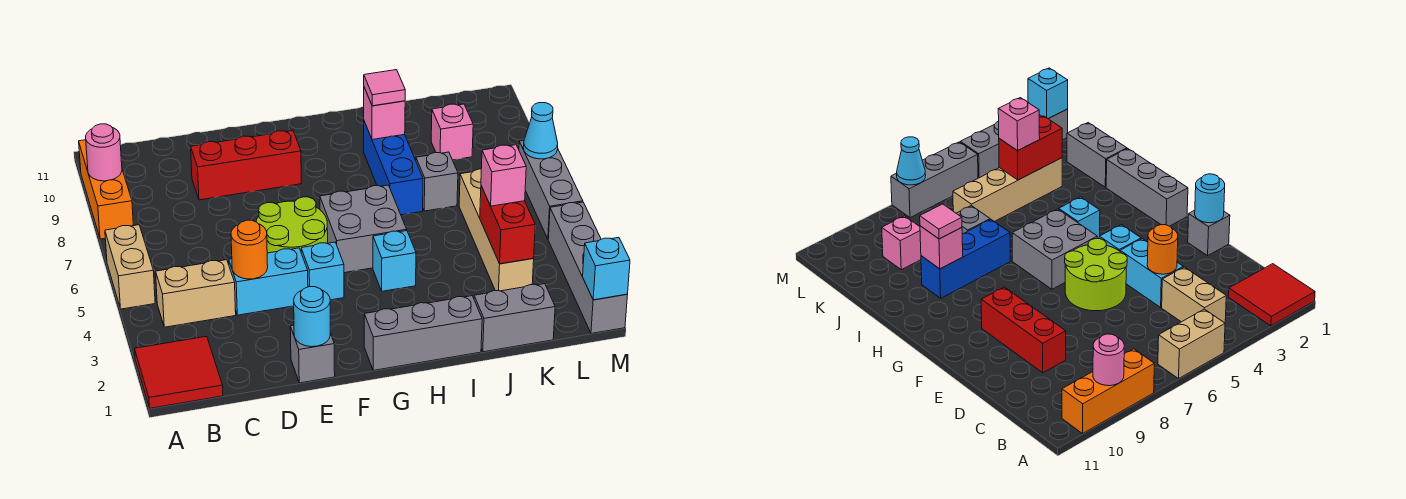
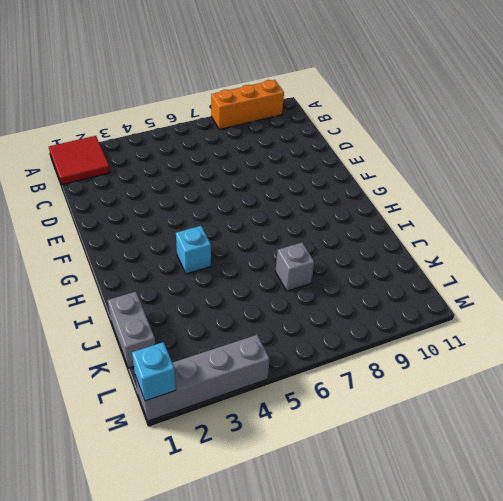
none -> tan 1x2 brick [105,225,155,309]
none -> tan 1x2 brick [156,260,236,327]
none -> cyan 1x2 brick [229,248,308,315]

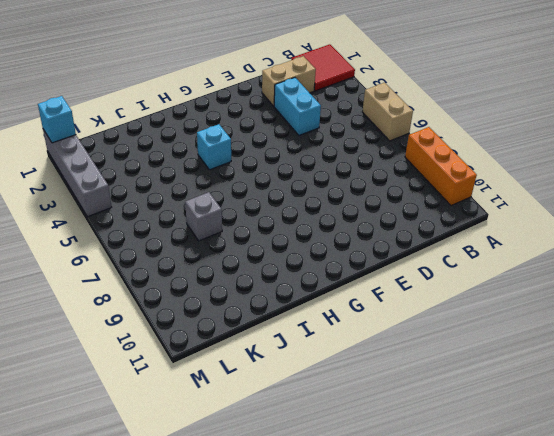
tan 1x2 brick [262,56,316,106] -> tan 1x2 brick moved to [156,260,236,327]
cyan 1x2 brick [274,78,321,135] -> cyan 1x2 brick turned to [229,248,308,315]
none -> red 1x3 brick [191,131,301,200]
none -> grey 1x1 brick [290,325,335,383]
none -> lime 2x2 round brick [256,197,328,253]

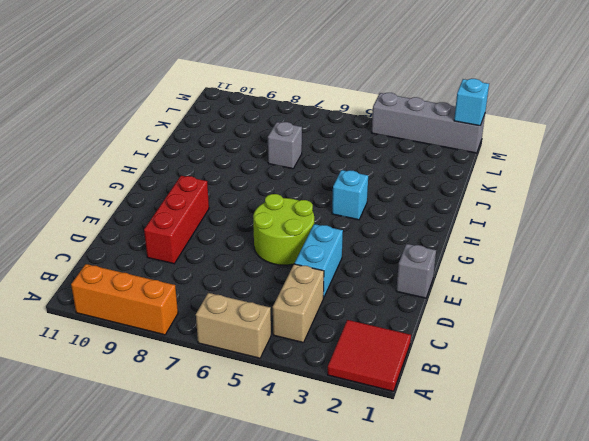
none -> cyan 1x1 brick [301,242,344,300]
none -> grey 1x3 brick [364,296,482,370]
none -> grey 2x2 brick [320,185,407,273]

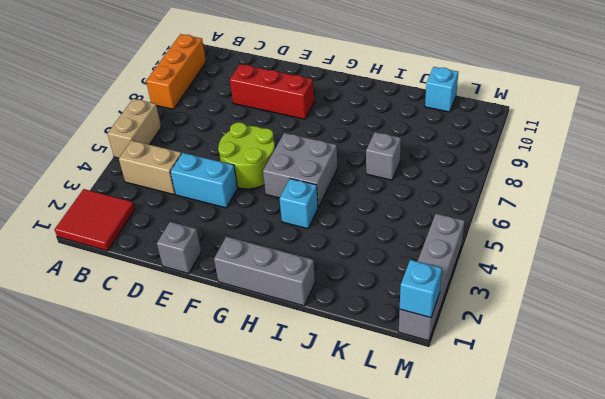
cyan 1x1 brick [425,67,458,112] -> cyan 1x1 brick moved to [301,242,344,300]
none -> blue 1x3 brick [364,122,423,215]
none -> grey 1x2 brick [474,284,555,352]
none -> tan 1x4 brick [459,169,534,291]

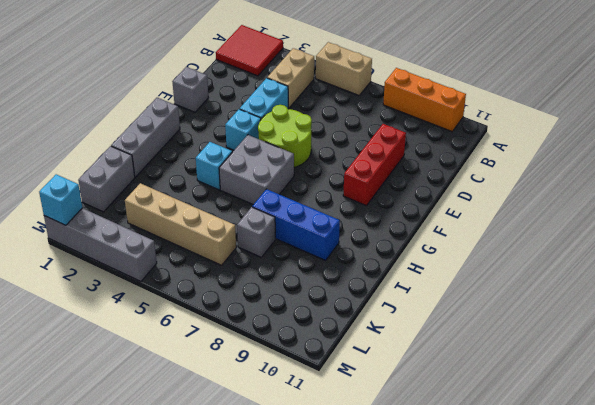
none -> pink 1x1 brick [431,104,473,160]
none -> grey 1x3 brick [519,140,583,239]
none -> pink 1x1 round brick [86,124,122,181]

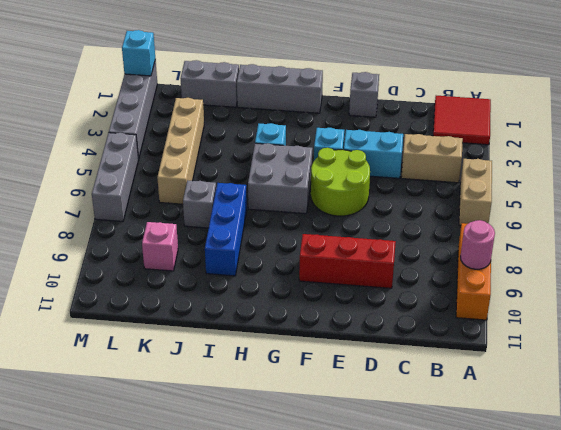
none -> orange 1x1 round brick [231,220,268,279]
none -> cyan 1x1 round brick [294,287,330,347]
none -> pink 1x1 brick [364,88,405,140]

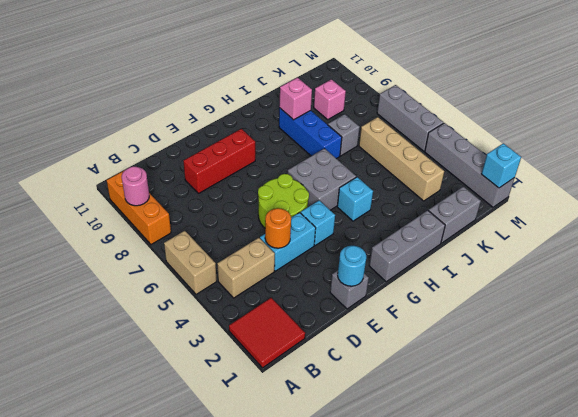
none -> red 1x2 brick [480,186,535,264]
none -> cyan 1x1 cone [523,103,558,159]
none -> pink 1x1 tile [364,70,405,106]

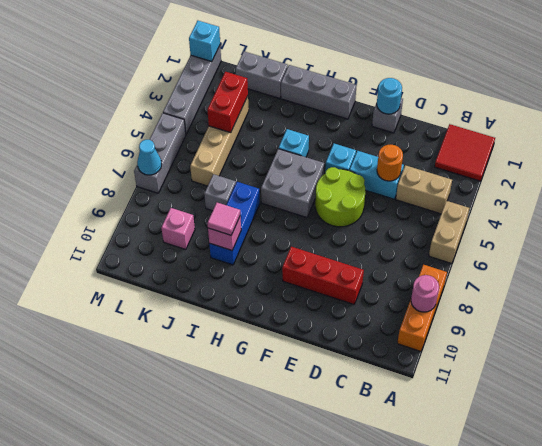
none -> pink 1x1 brick [481,145,526,206]

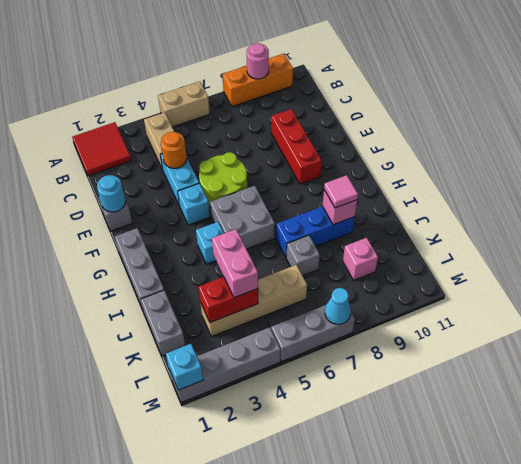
pink 1x2 brick [212,229,258,298] -> pink 1x1 brick [481,145,526,206]

